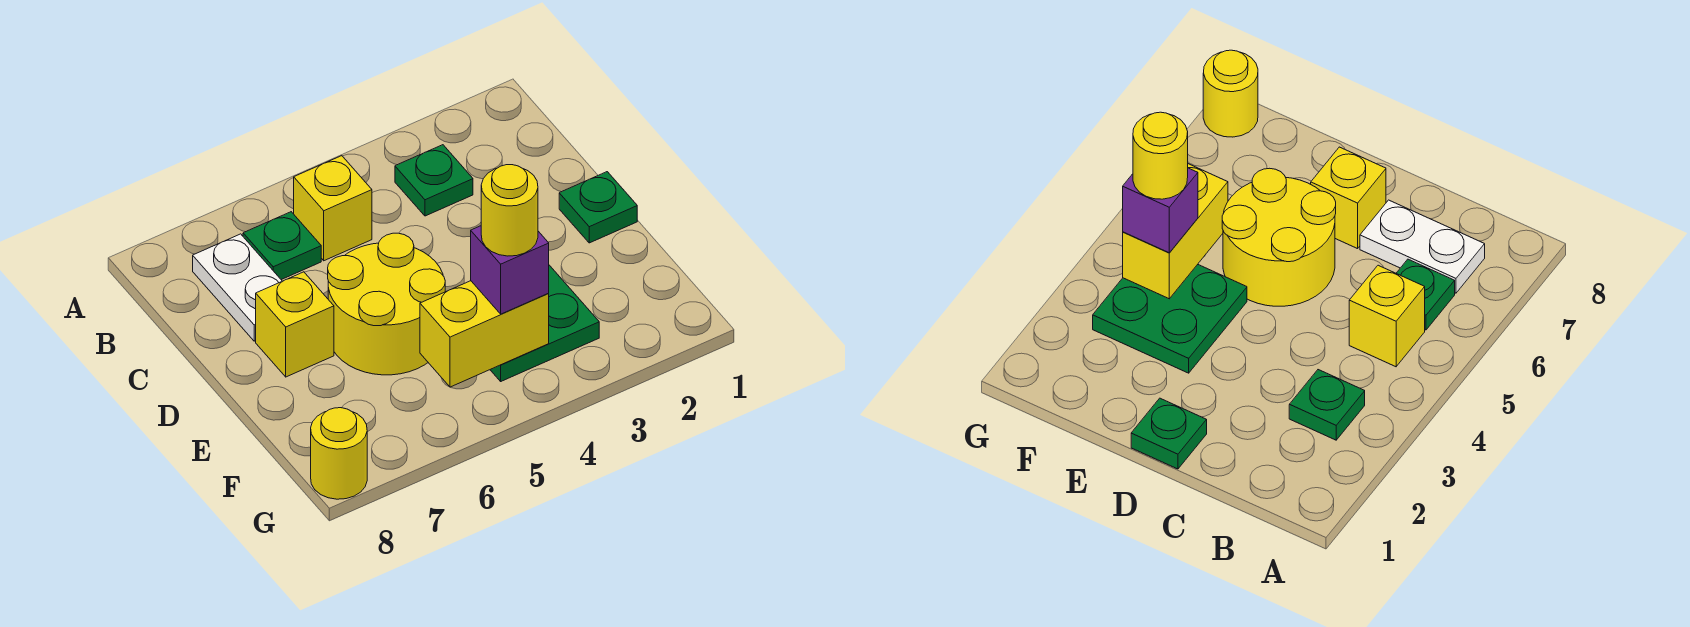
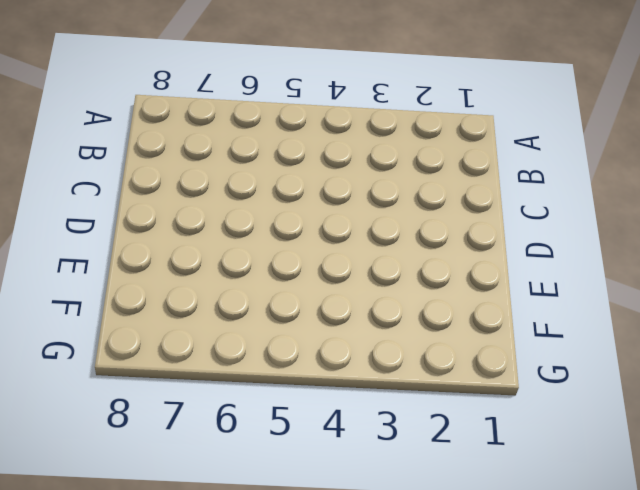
none -> green 1x1 plate [395,145,473,216]
none -> yellow 1x1 brick [294,156,372,261]
none -> green 1x1 plate [243,212,321,280]

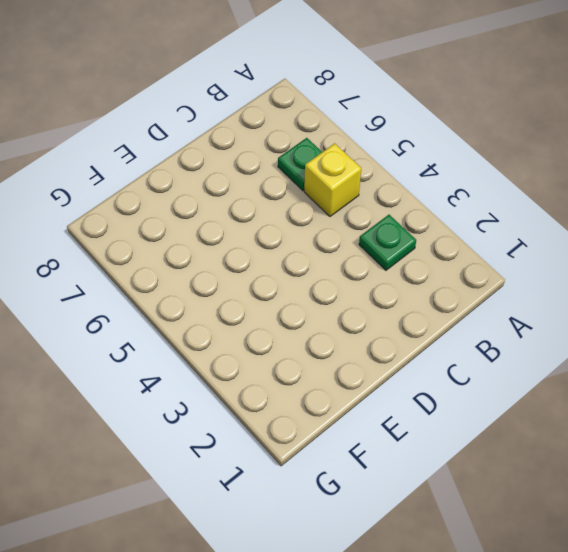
none -> white 1x2 plate [193,234,282,341]
none -> green 1x1 plate [559,172,637,243]
none -> yellow 2x2 round brick [328,233,445,375]

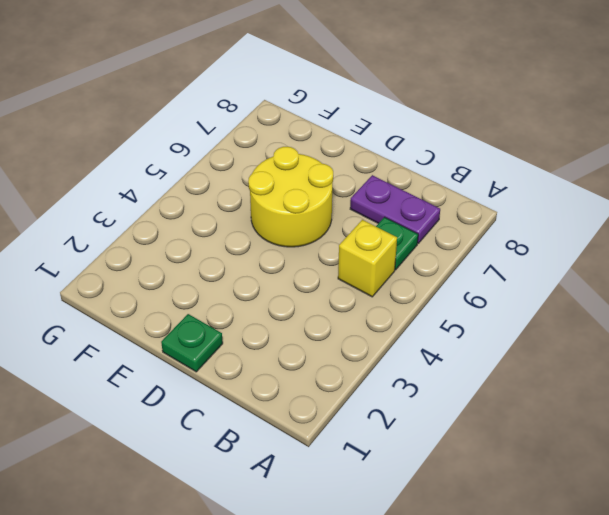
purple 1x2 plate [350,175,440,243] -> white 1x2 plate [193,234,282,341]
none -> green 1x1 plate [395,145,473,216]
none -> yellow 1x1 brick [256,272,334,377]
none -> green 2x2 plate [490,265,599,381]

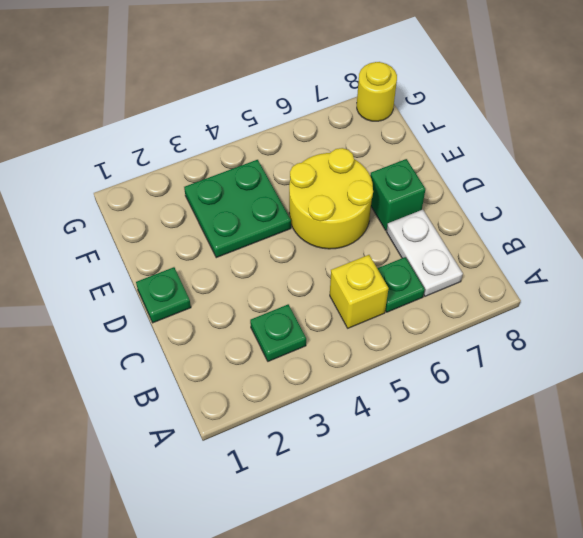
green 1x1 brick [370,159,425,230] -> yellow 1x1 brick [256,272,334,377]
none -> yellow 1x2 brick [420,281,549,387]
none -> purple 1x1 brick [471,226,549,314]
none -> yellow 1x1 round brick [481,165,538,256]

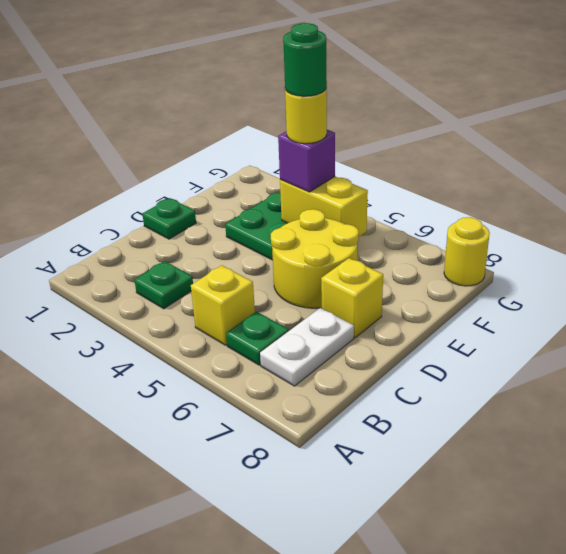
green 1x1 round brick [283,23,327,96] -> none

